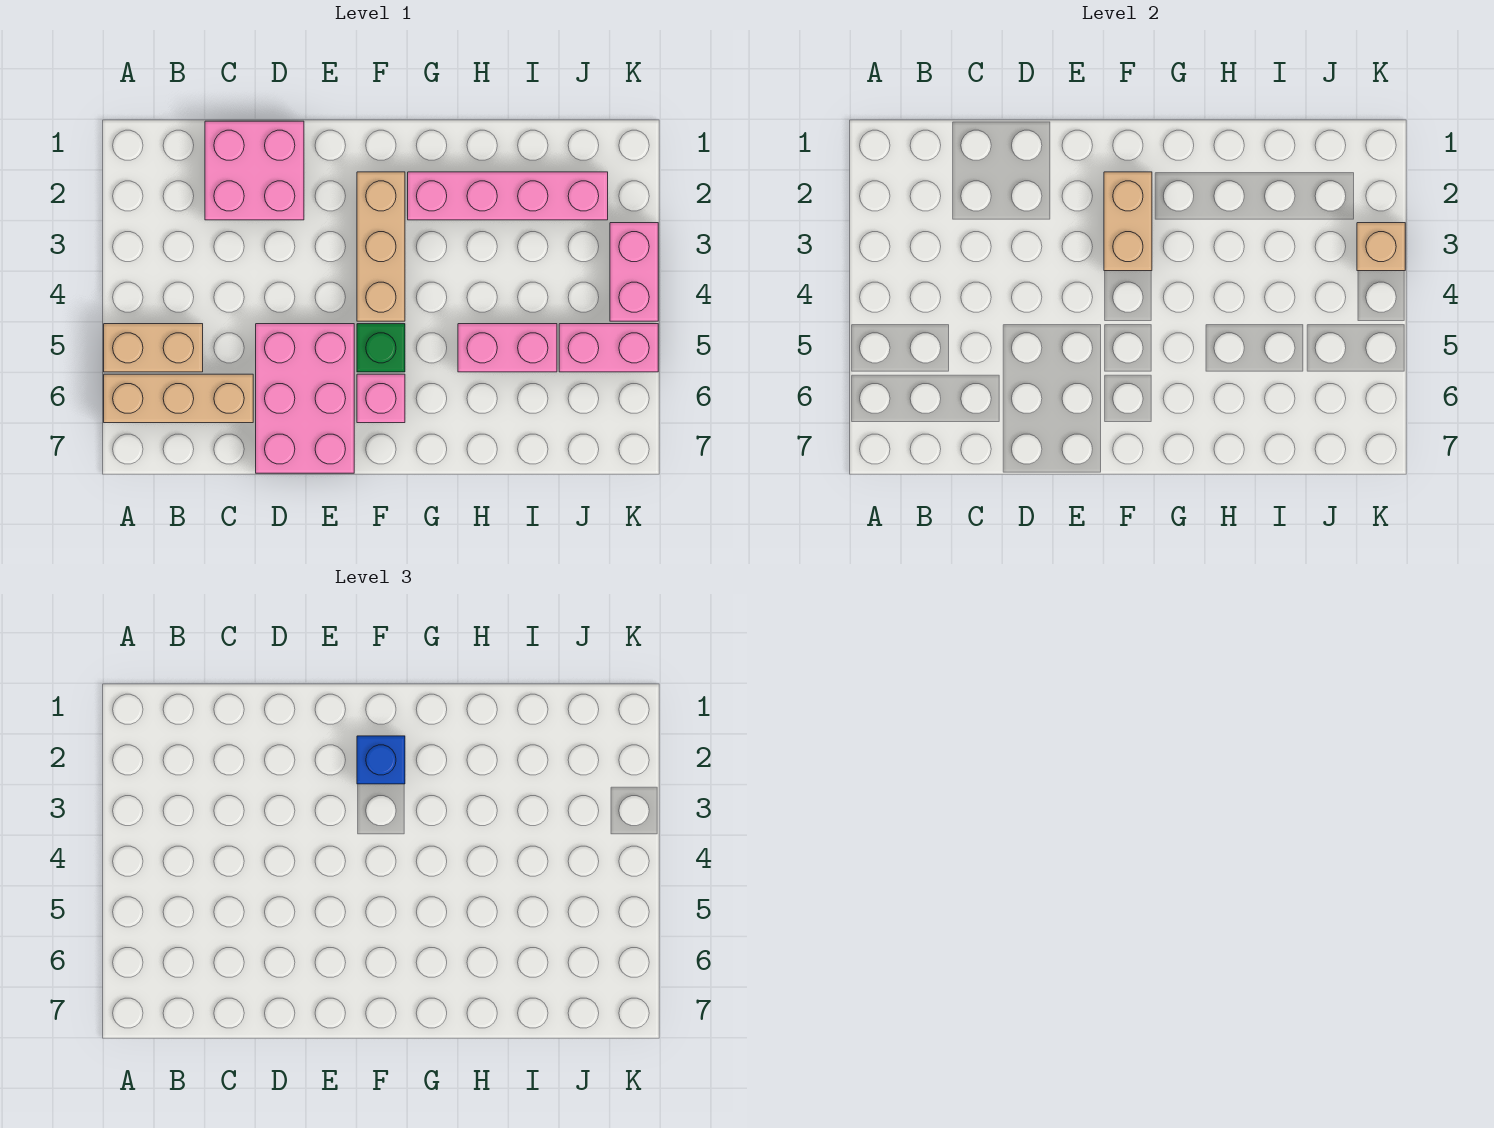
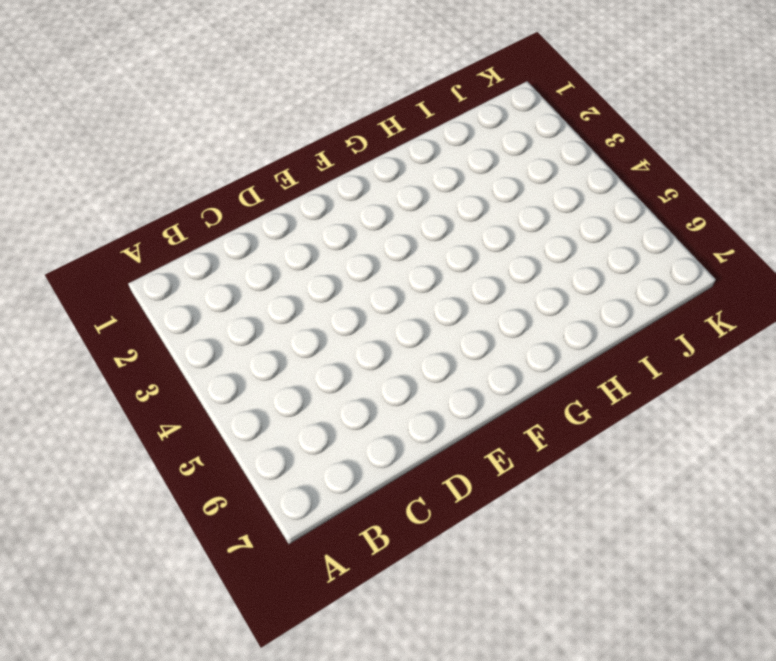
none -> tan 1x2 brick [104,324,203,372]
none -> tan 1x3 brick [104,374,253,423]
none -> pink 2x2 brick [205,121,304,220]

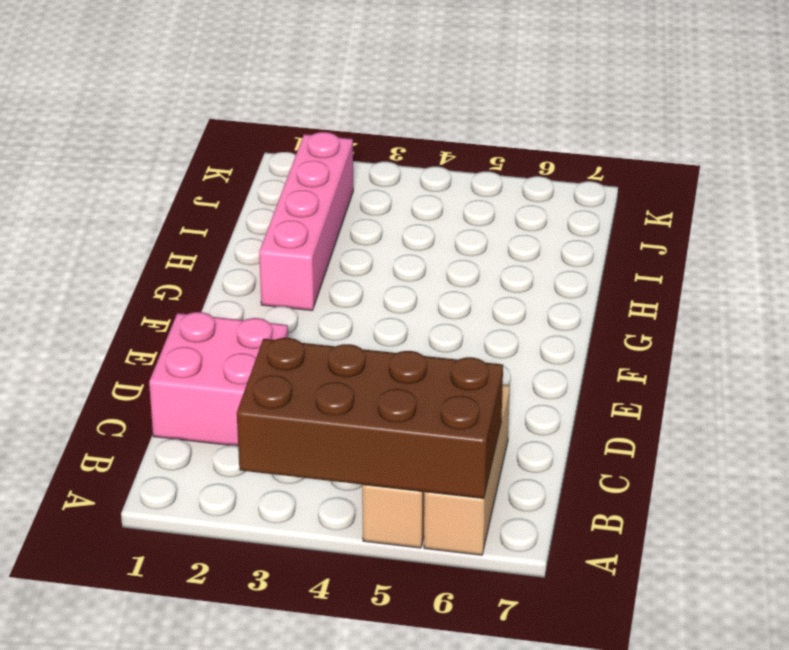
brown 2x4 brick [237,338,503,499] -> none
none -> pink 2x3 brick [256,324,354,473]
none -> tan 1x3 brick [357,172,405,321]
none -> green 1x1 brick [357,324,405,372]

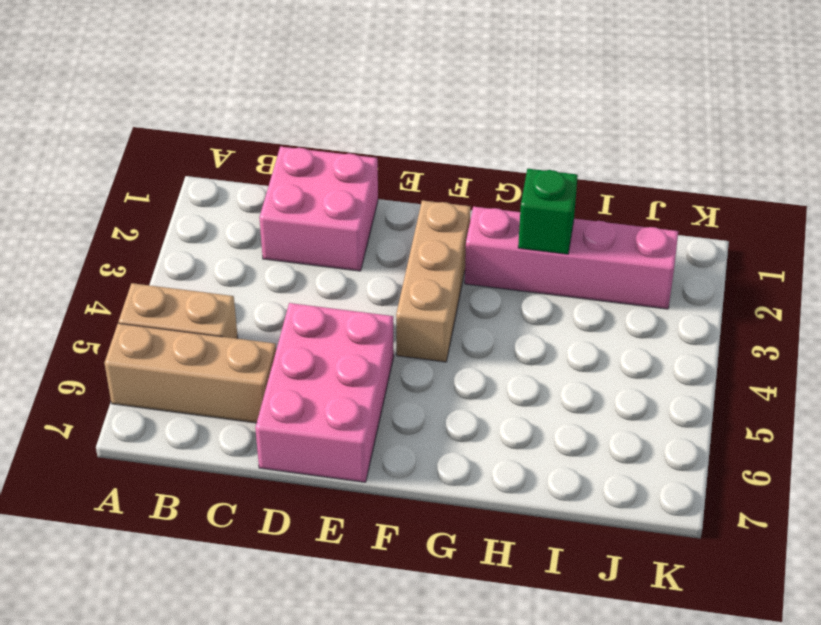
green 1x1 brick [518,169,578,254] -> green 1x1 brick moved to [357,324,405,372]
none -> pink 1x1 brick [357,374,405,423]
none -> pink 1x2 brick [458,324,557,372]
none -> pink 1x2 brick [559,324,658,372]

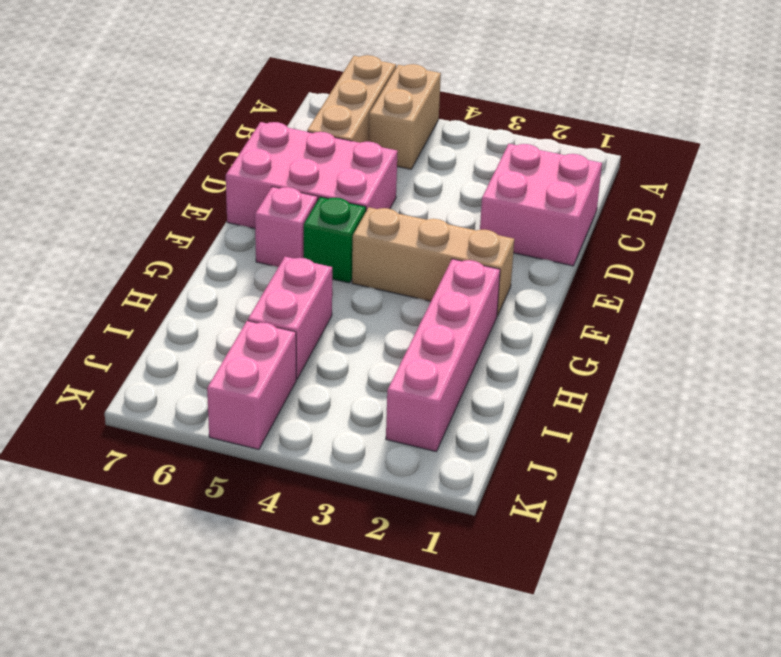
none -> pink 1x2 brick [610,223,658,321]
none -> tan 1x2 brick [1104,172,1152,271]
none -> tan 1x1 brick [1357,223,1405,271]

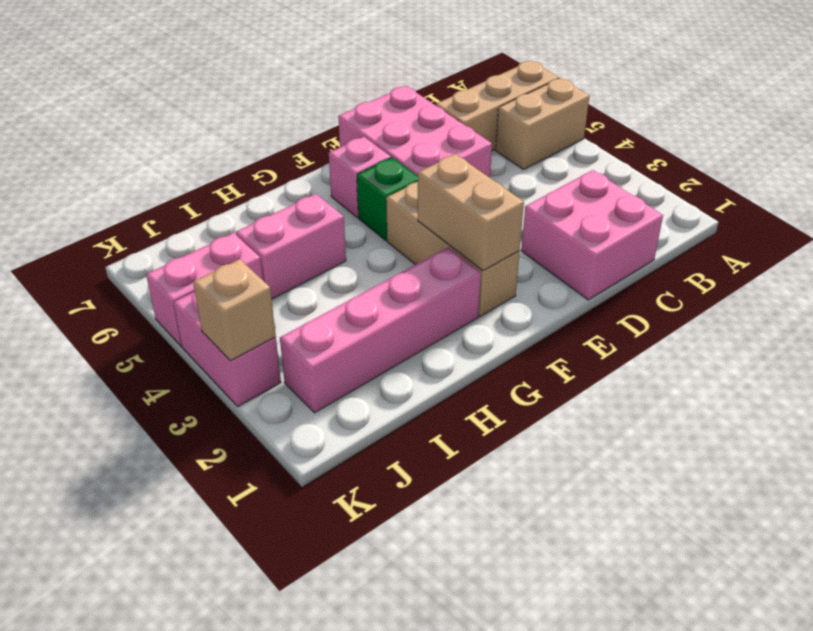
none -> blue 1x1 brick [357,736,405,784]

